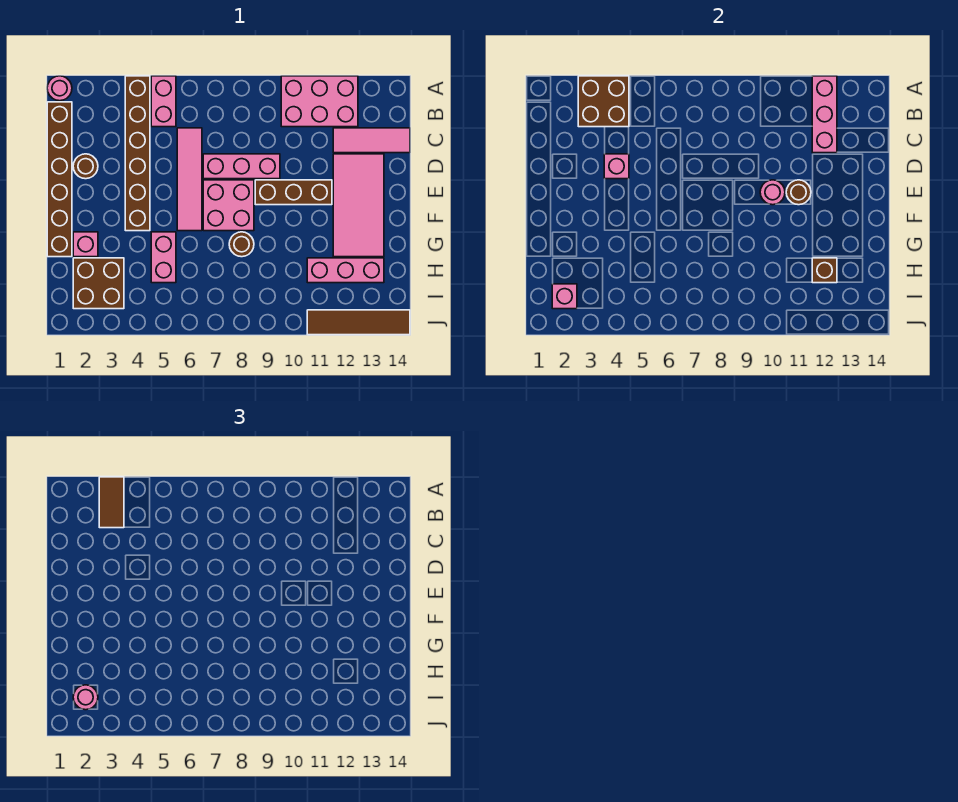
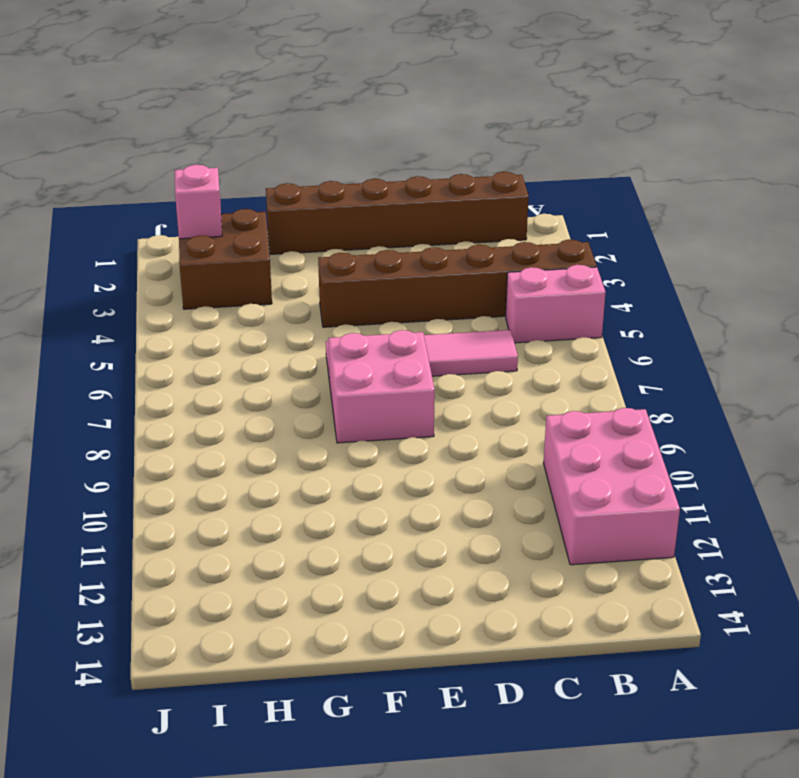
none -> pink 1x1 round brick [47,76,72,101]
none -> pink 1x3 tile [333,128,410,153]
none -> brown 1x1 round brick [73,154,98,179]

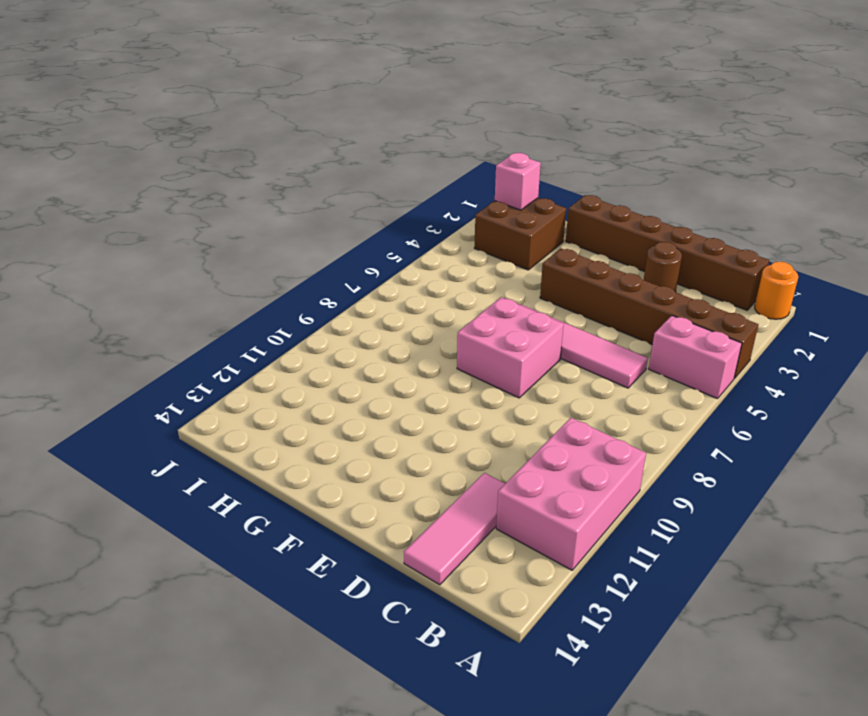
orange 1x1 round brick [755,262,798,319] -> pink 1x1 round brick [47,76,72,101]
none -> pink 1x3 brick [203,154,280,179]
none -> pink 2x4 tile [333,154,384,257]
none -> brown 1x3 brick [255,180,332,205]

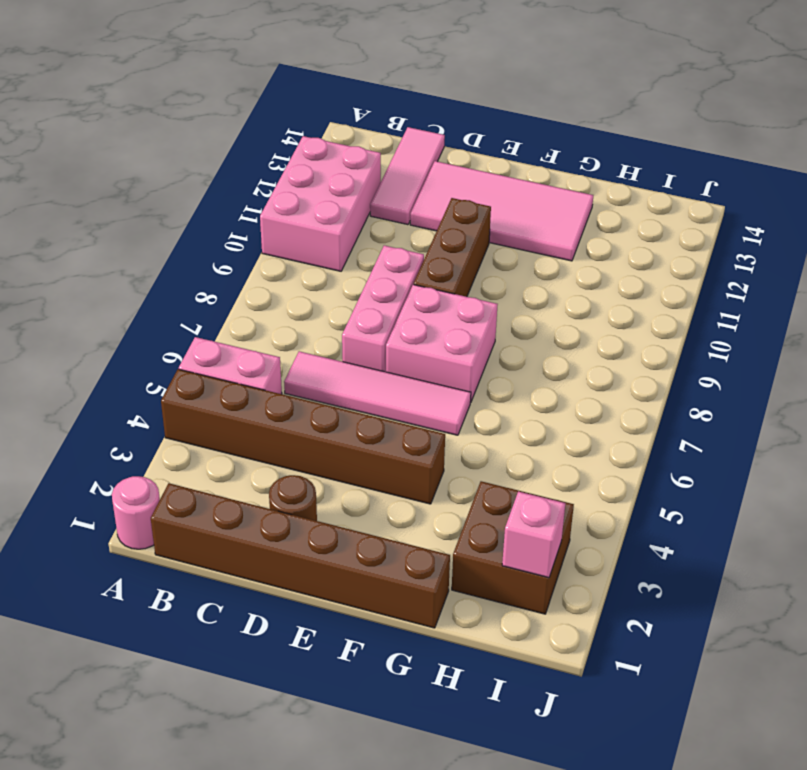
none -> pink 1x1 brick [73,232,98,257]
none -> pink 1x2 brick [151,232,176,283]
none -> brown 1x1 round brick [229,232,254,257]

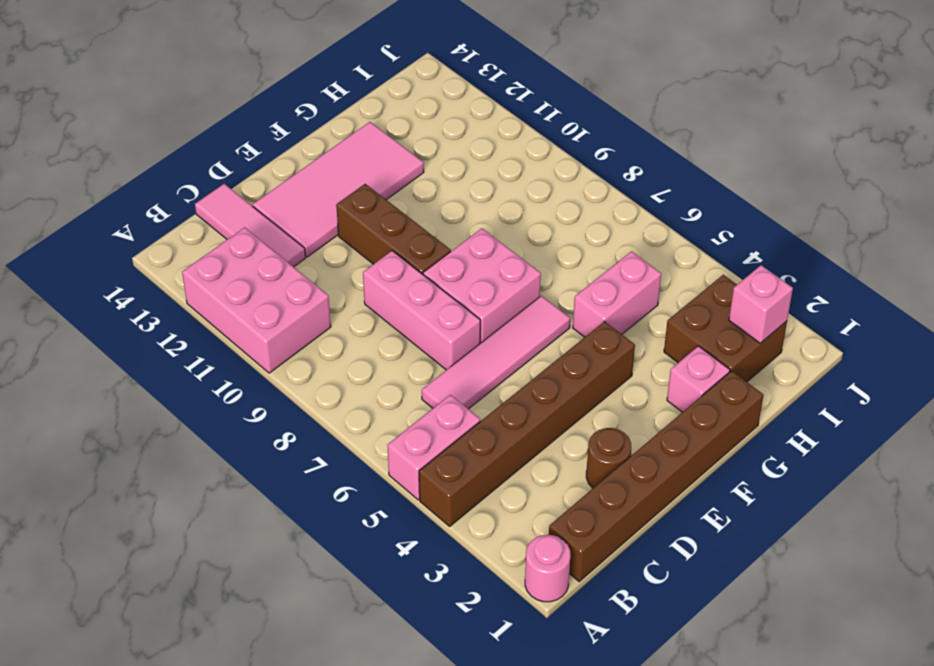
none -> brown 1x1 round brick [229,232,254,257]
none -> pink 1x3 brick [307,258,384,283]
none -> brown 1x4 tile [307,310,410,335]

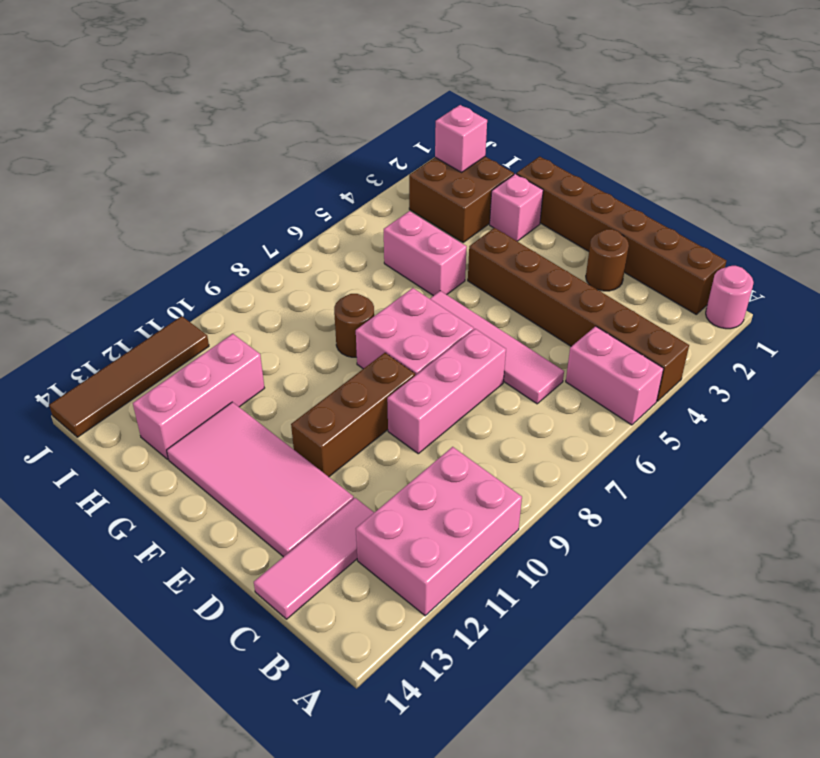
none -> brown 2x2 brick [578,76,629,127]
none -> pink 1x3 brick [812,76,837,153]
none -> pink 1x1 brick [604,154,629,179]

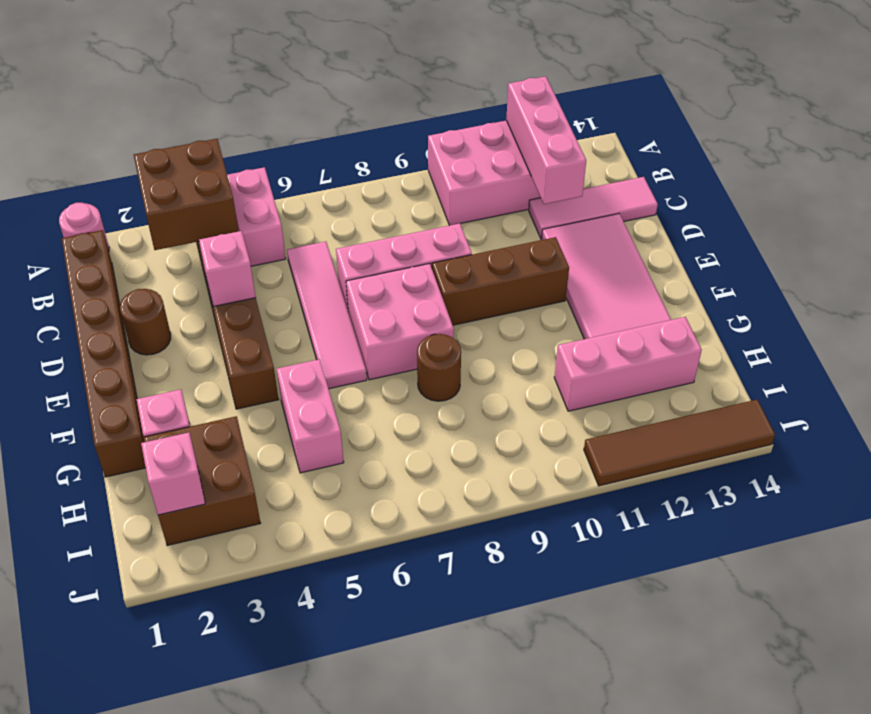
none -> pink 1x1 round brick [760,180,785,205]
none -> brown 1x1 round brick [786,180,811,205]
none -> brown 1x1 brick [812,258,837,283]

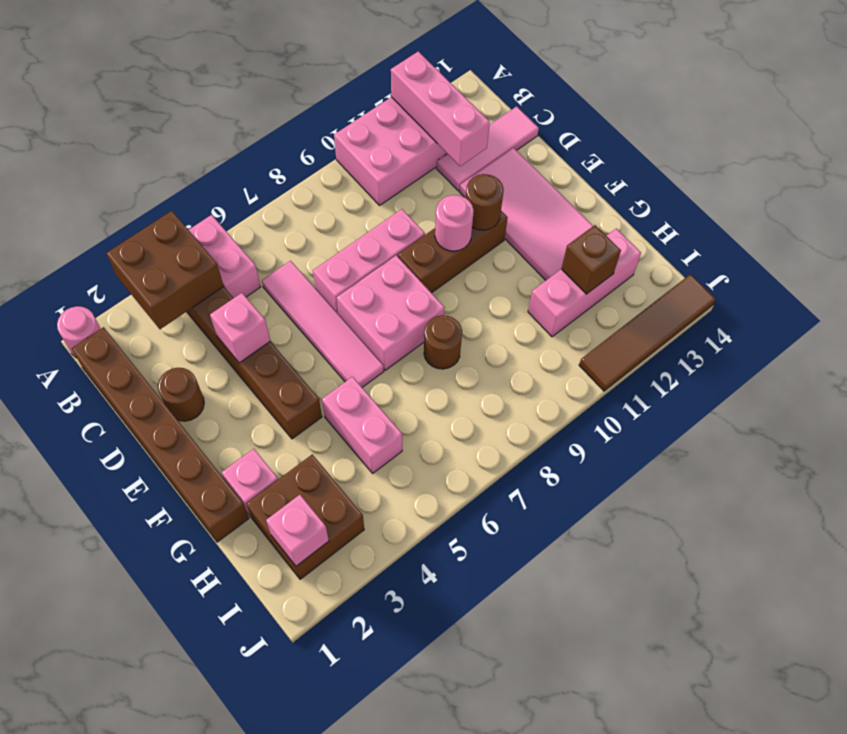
none -> brown 1x2 tile [99,477,124,528]
none -> pink 1x1 round brick [73,685,98,710]

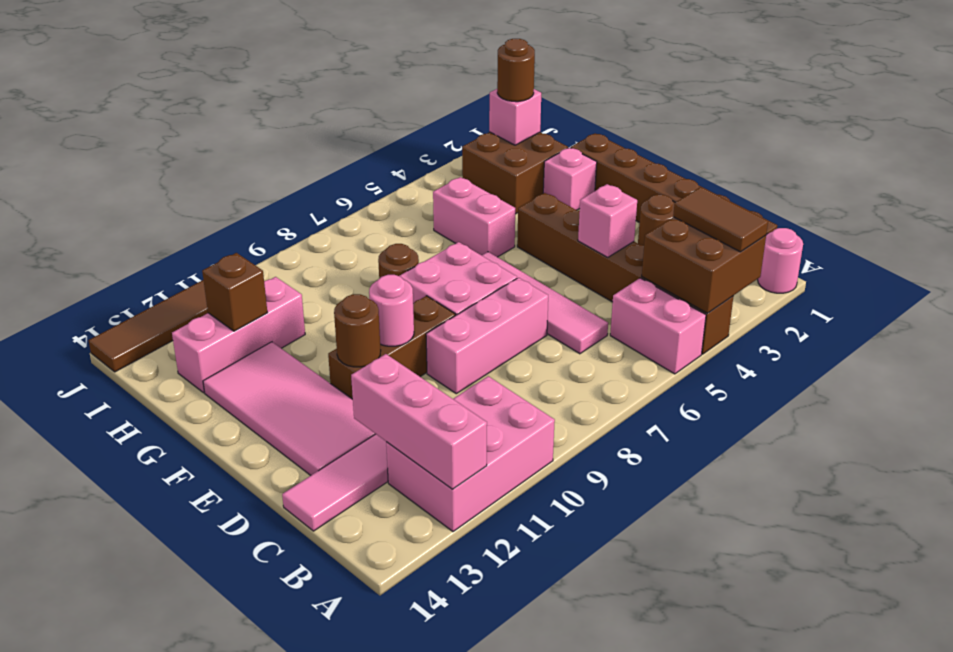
brown 1x1 round brick [497,39,535,102] -> pink 1x1 round brick [73,685,98,710]

